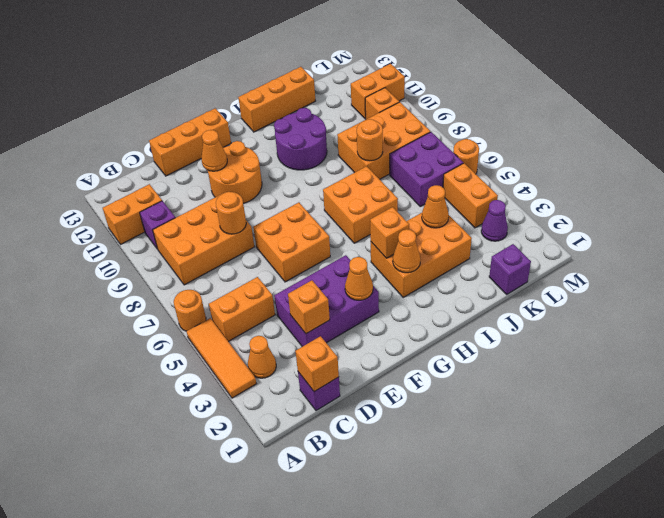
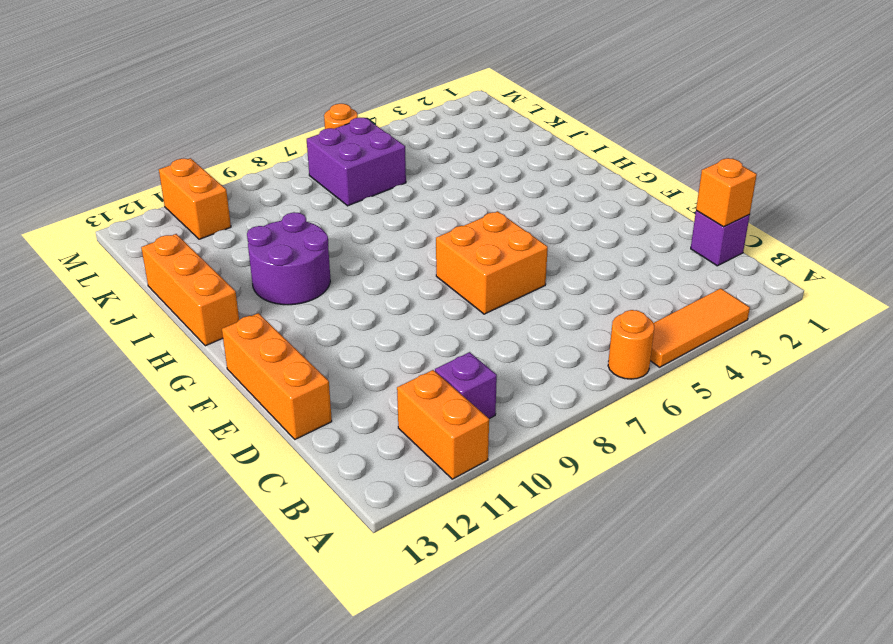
none -> orange 1x1 cone [248,336,276,378]
none -> orange 1x2 brick [209,277,275,342]
none -> orange 2x3 brick [153,195,254,285]
none -> purple 2x3 brick [274,255,379,347]

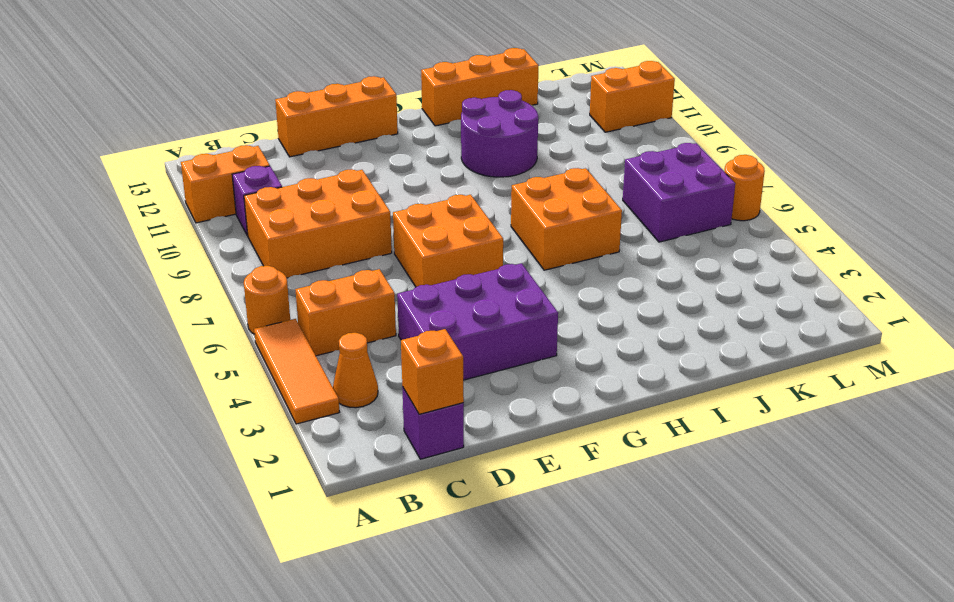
none -> orange 2x2 round brick [208,141,262,204]
none -> orange 2x3 brick [371,213,472,297]
none -> orange 2x3 brick [337,102,430,179]
none -> purple 1x1 brick [489,244,531,294]

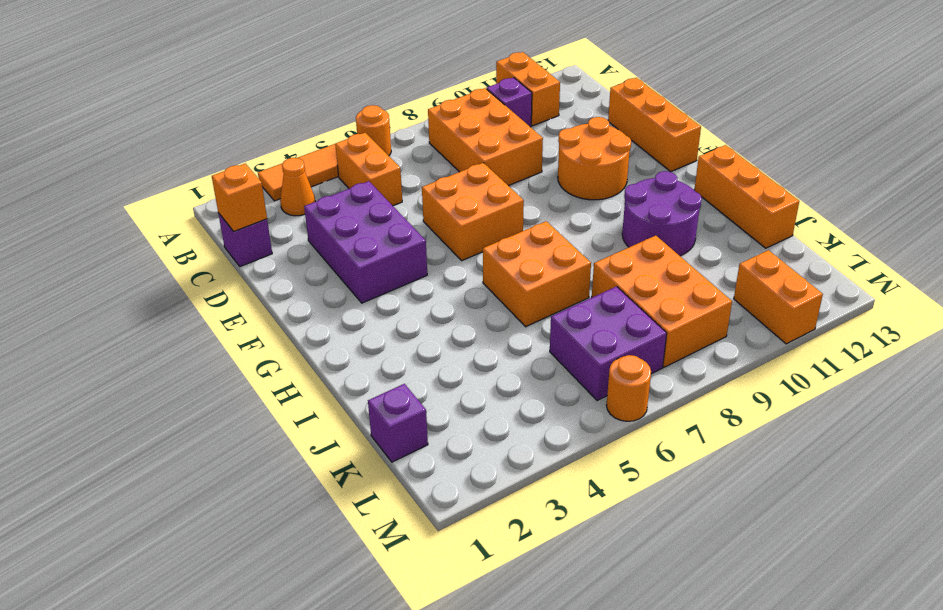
none -> orange 2x3 brick [371,213,472,297]
none -> purple 1x1 cone [481,200,508,241]
none -> orange 1x2 brick [443,163,498,228]
none -> orange 1x1 brick [365,88,399,119]

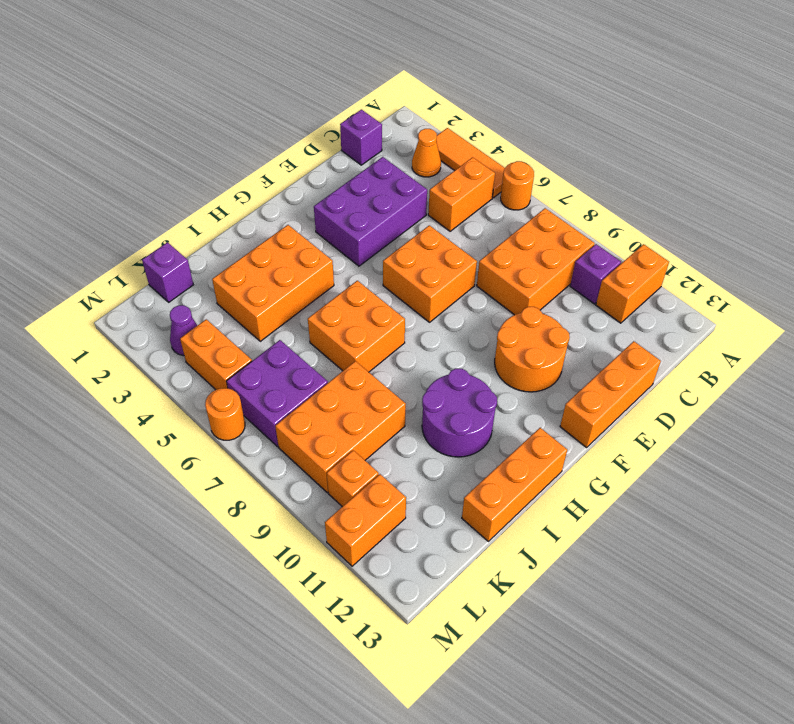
none -> orange 1x1 brick [295,336,339,392]
none -> orange 1x1 brick [288,280,330,334]
none -> orange 1x1 round brick [216,192,246,234]
none -> orange 1x1 cone [201,130,227,171]

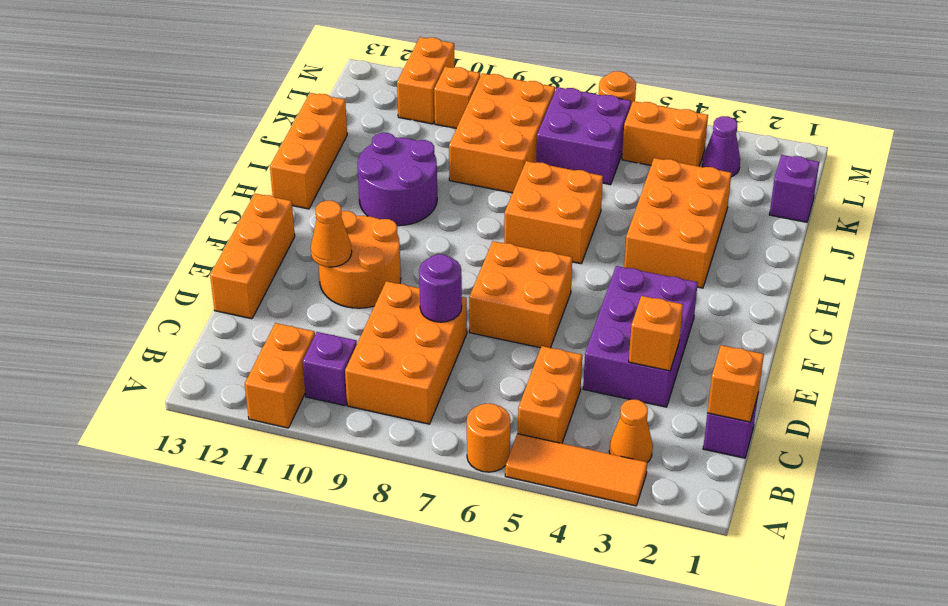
purple 1x1 round brick [419,254,462,322] -> orange 1x1 round brick [216,192,246,234]
none -> orange 1x1 cone [345,257,373,300]
none -> orange 1x1 cone [393,229,421,273]
none -> orange 1x1 brick [370,207,409,258]
none -> orange 1x1 cone [422,185,449,228]

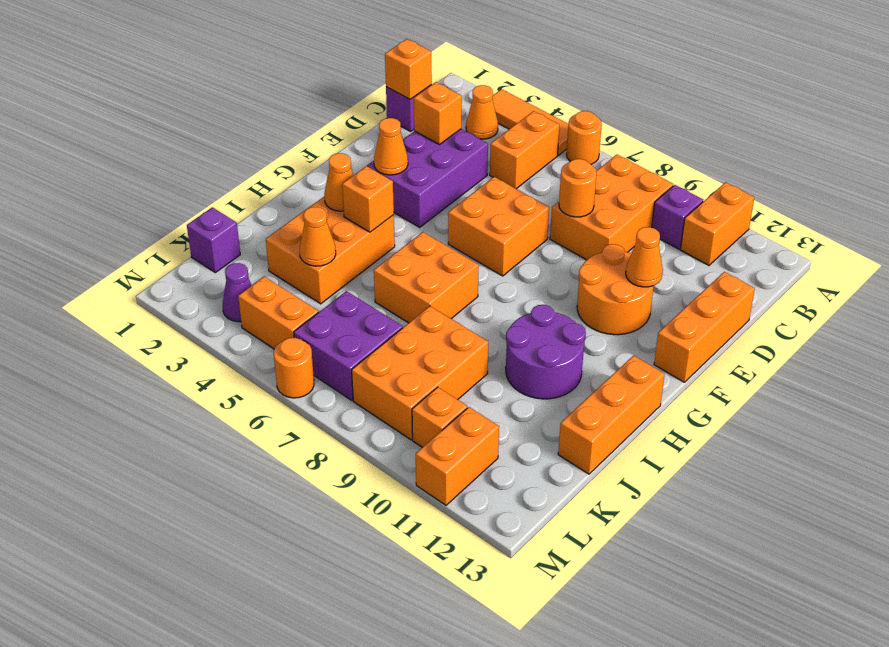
none -> orange 1x1 round brick [357,119,383,161]

